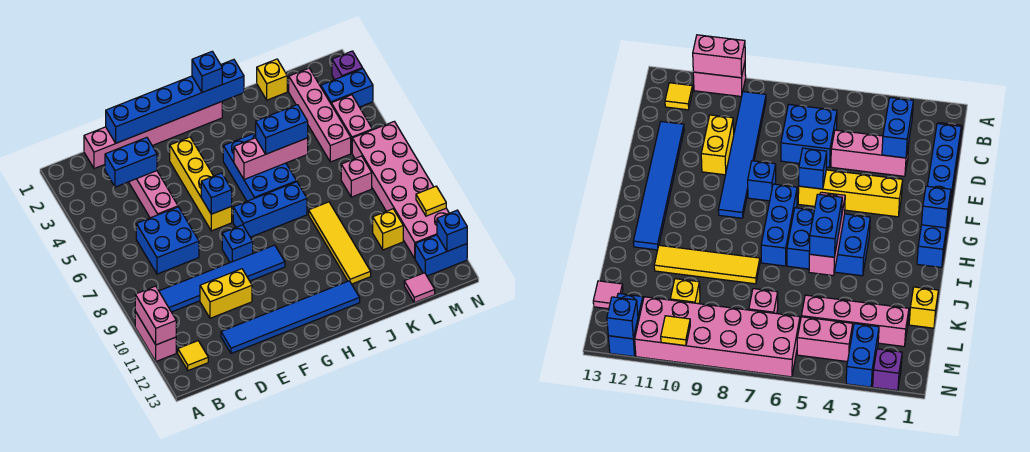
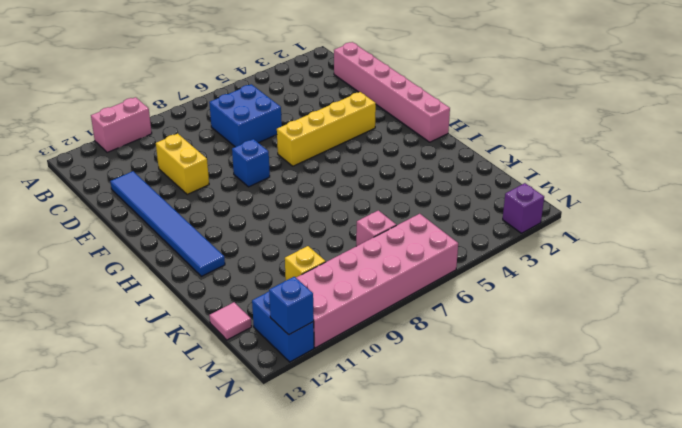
none -> blue 1x6 tile [159,245,285,312]
none -> yellow 1x1 tile [178,341,208,371]
none -> pink 1x3 brick [129,171,178,218]
none -> blue 1x3 brick [233,182,307,237]

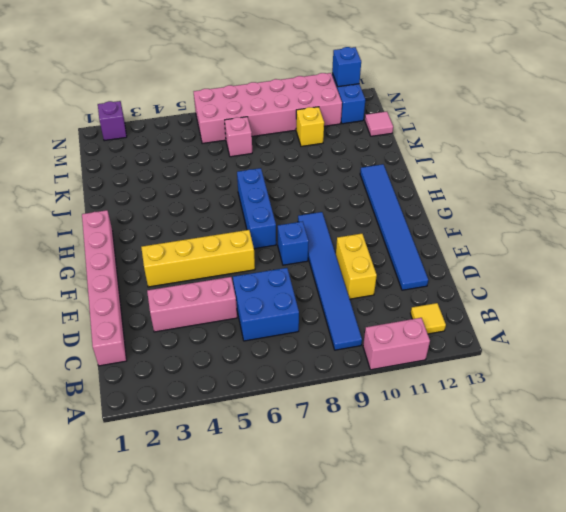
none -> blue 2x3 brick [223,133,297,201]
none -> yellow 1x4 tile [309,202,371,284]
none -> yellow 1x1 brick [257,59,287,100]
none -> pink 1x4 brick [289,68,351,162]

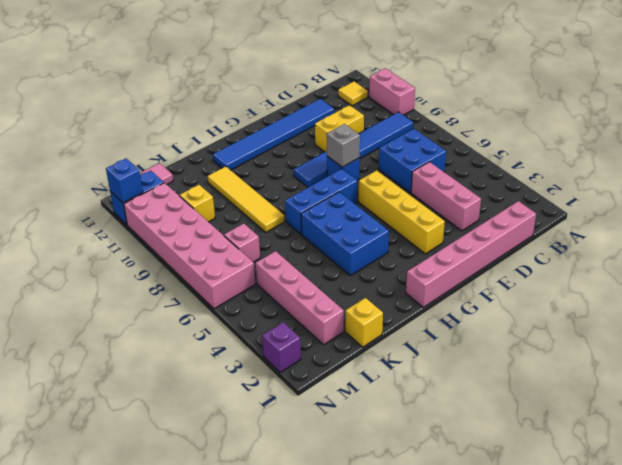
grey 1x1 brick [327,124,360,167] -> none
none -> blue 1x2 brick [321,69,373,107]
none -> pink 1x2 brick [331,95,372,153]
none -> pink 1x2 brick [135,286,176,345]
none -> blue 1x2 brick [105,138,157,187]

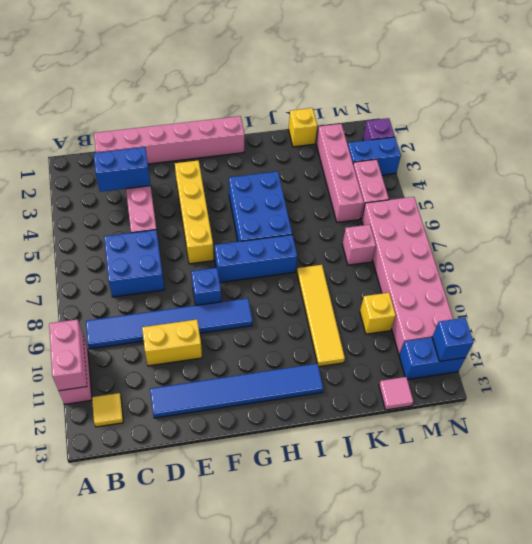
none -> blue 1x6 brick [106,60,244,143]
none -> blue 1x1 brick [201,173,232,214]
none -> pink 1x3 brick [234,138,308,179]
none -> yellow 1x1 tile [416,186,446,216]

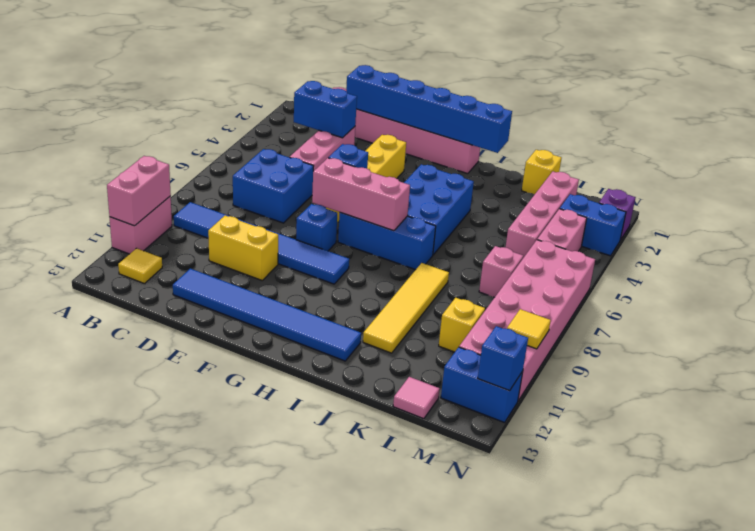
pink 1x3 brick [312,158,410,231] -> pink 1x3 brick moved to [234,138,308,179]
none -> blue 1x1 brick [192,51,222,92]
none -> blue 1x2 brick [256,105,308,154]

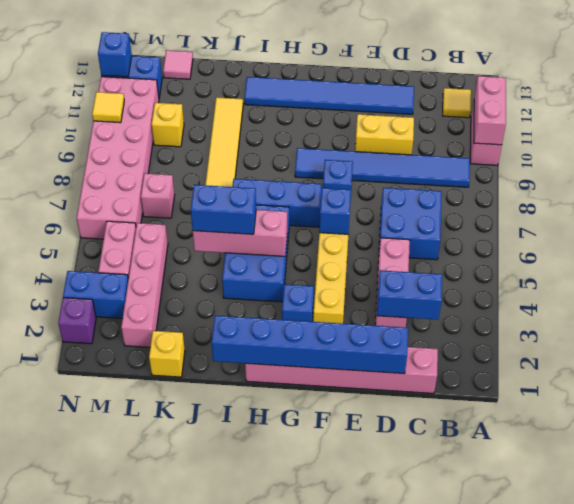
blue 1x1 brick [282,284,314,322] -> blue 1x1 brick moved to [192,51,222,92]

